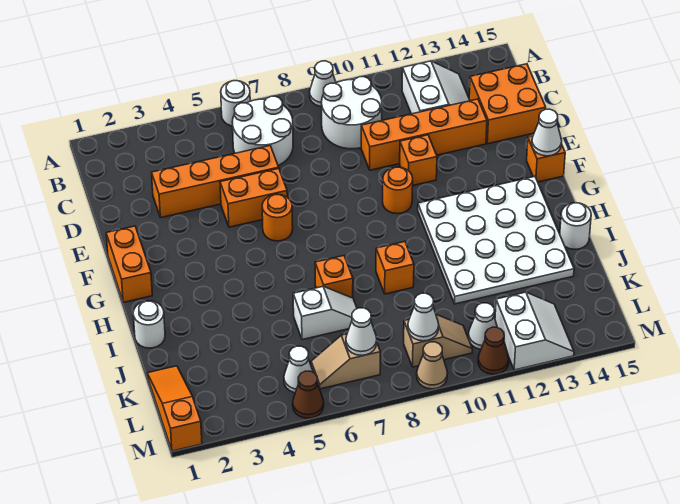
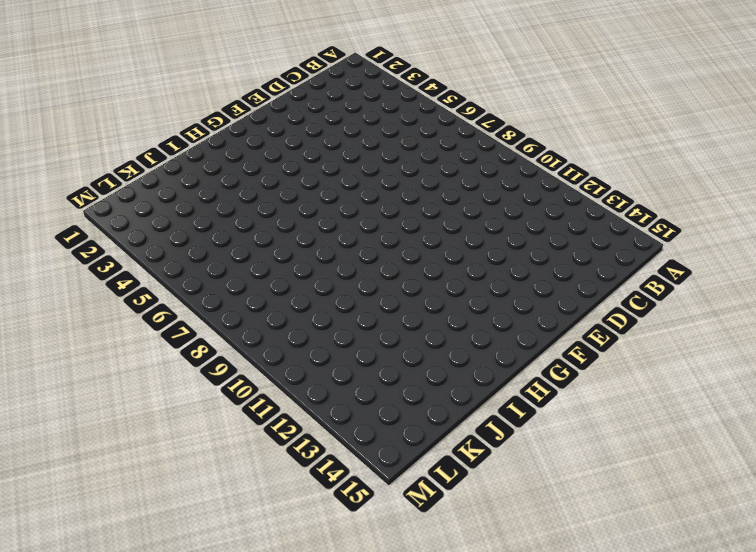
none -> white 1x1 round brick [221,81,250,126]
none -> white 1x1 cone [310,61,336,107]
none -> white 2x2 round brick [232,96,293,165]
none -> white 2x2 round brick [322,77,382,149]

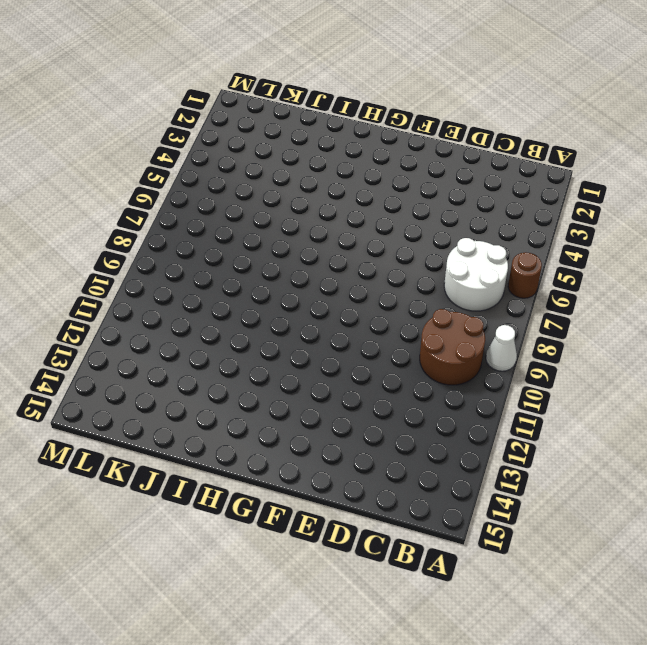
brown 1x1 round brick [508,252,542,298] -> white 1x1 round brick [221,81,250,126]
brown 2x2 round brick [420,309,485,385] -> white 2x2 round brick [322,77,382,149]
none -> white 2x2 slope [402,61,470,114]
none -> orange 2x2 brick [469,64,546,144]
none -> orange 1x4 brick [152,146,279,217]
none -> orange 1x4 brick [361,99,487,170]

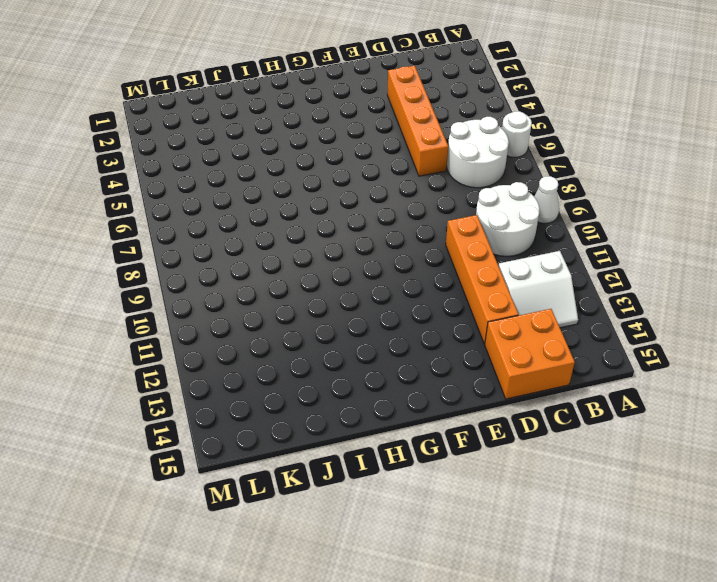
none -> orange 1x2 brick [220,169,287,227]
none -> orange 1x1 brick [400,135,437,185]
none -> orange 1x2 brick [106,226,152,302]
none -> orange 1x1 round brick [262,194,293,241]

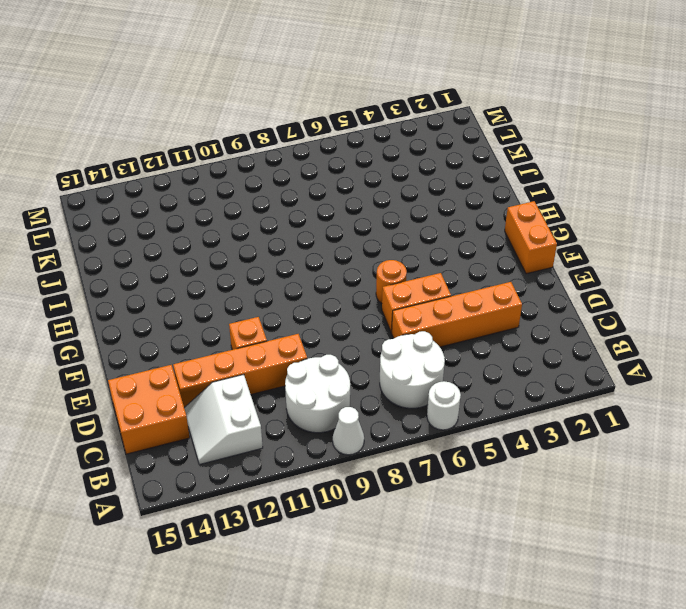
none -> orange 1x1 round brick [383,167,413,214]
none -> orange 1x1 brick [527,136,565,182]
none -> white 4x4 plate [418,176,574,304]
none -> white 1x1 round brick [133,301,165,348]

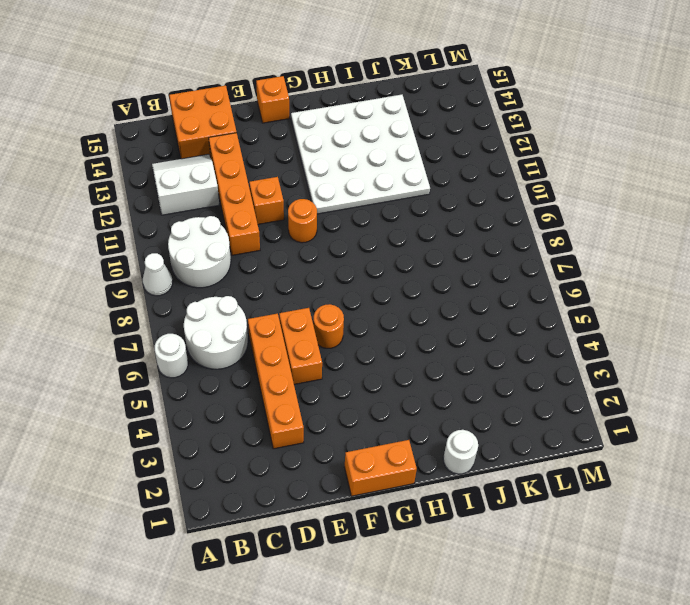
none -> orange 1x1 brick [315,256,353,298]
none -> orange 1x1 brick [376,242,414,294]
none -> white 1x1 round brick [560,203,591,249]
none -> white 1x2 slope [293,286,357,340]

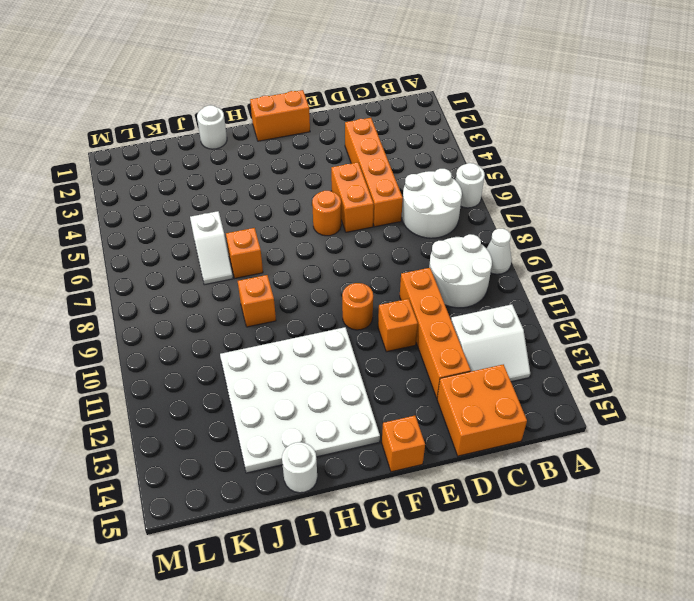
none -> orange 1x3 slope [147,366,202,451]
none -> white 1x1 cone [284,346,313,393]
none -> tan 1x2 slope [311,334,380,389]
none -> tan 1x2 slope [404,315,472,367]

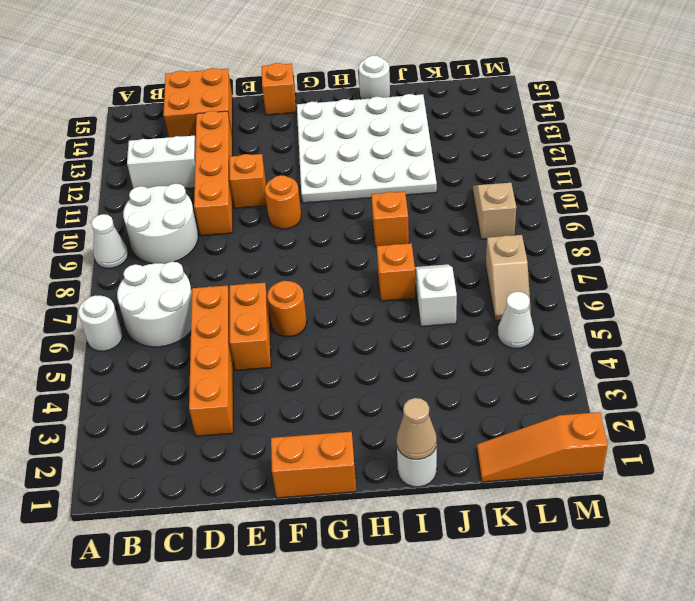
tan 1x1 cone [397,398,437,460] -> tan 1x1 cone moved to [417,342,447,389]
none -> white 1x1 cone [468,303,497,349]
none -> white 2x2 slope [495,292,574,370]
none -> brown 1x1 cone [293,371,324,418]
none -> brown 1x1 cone [478,327,509,374]

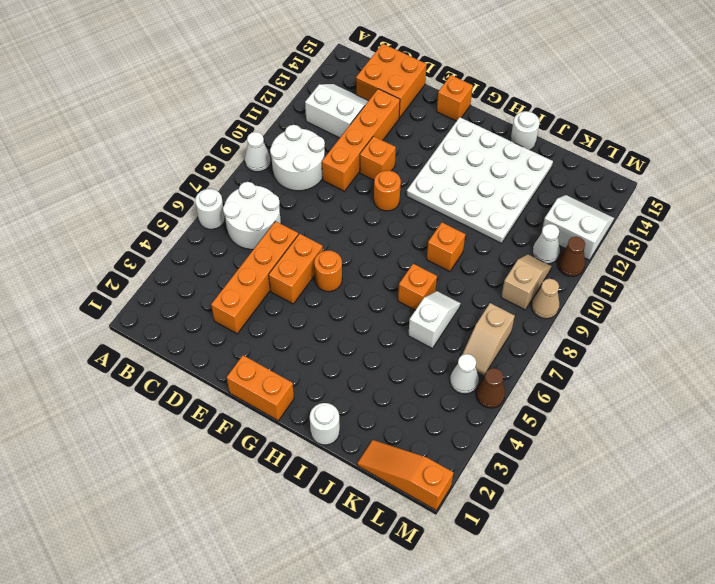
none -> white 1x1 cone [532,109,562,156]
none -> white 1x1 cone [346,308,377,355]
none -> white 1x1 cone [408,293,439,341]

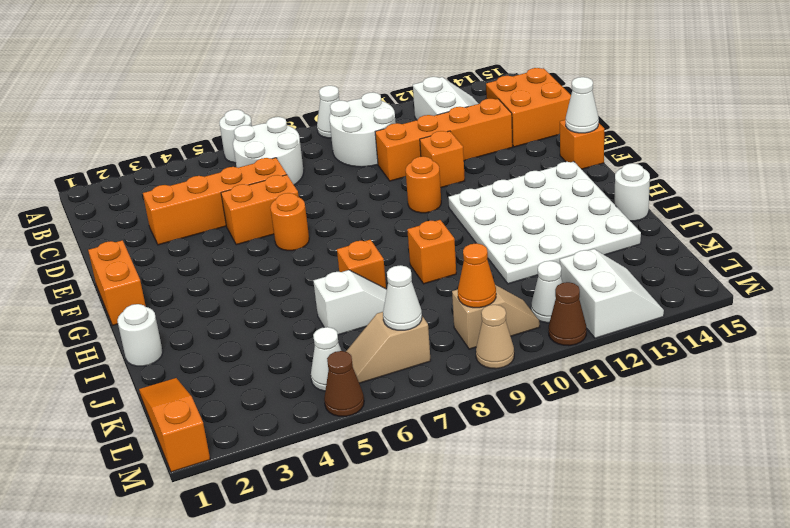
orange 1x1 cone [458,243,496,308] -> white 1x1 cone [408,293,439,341]

